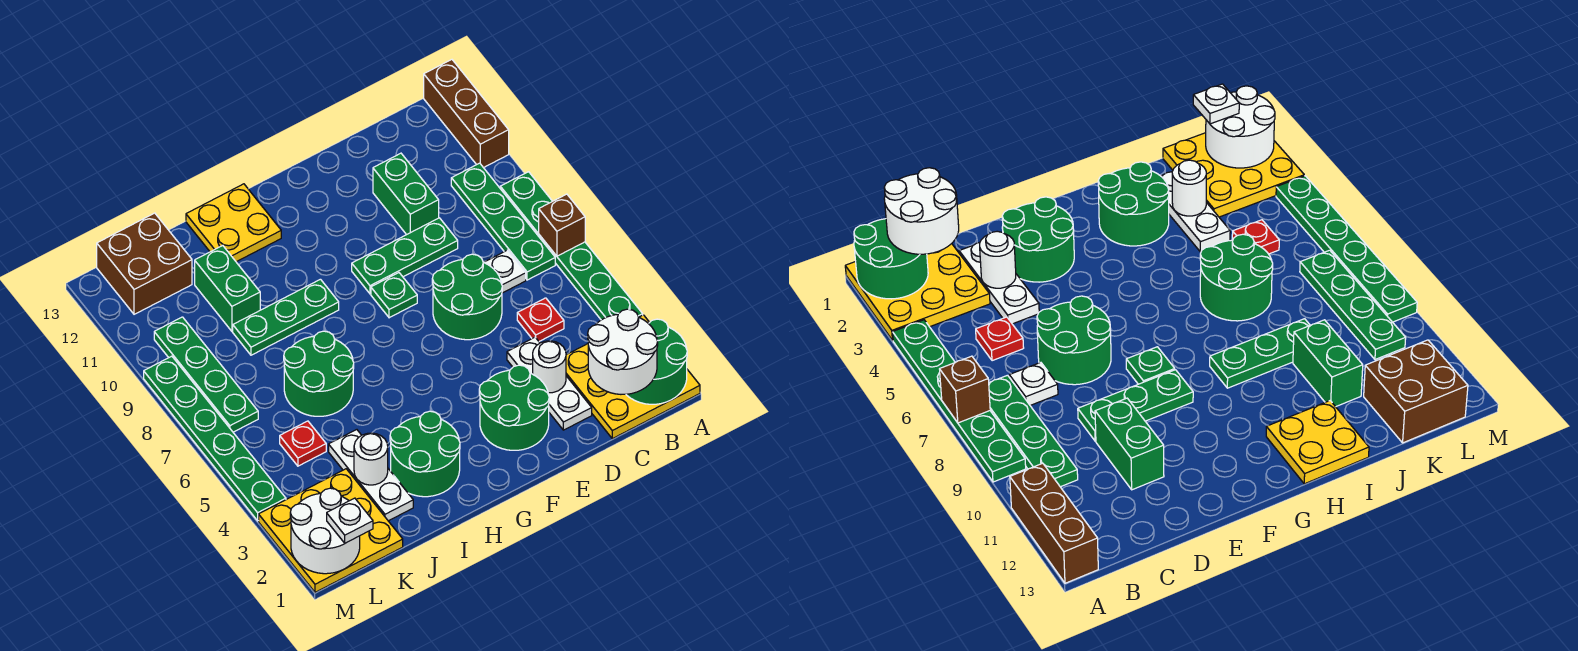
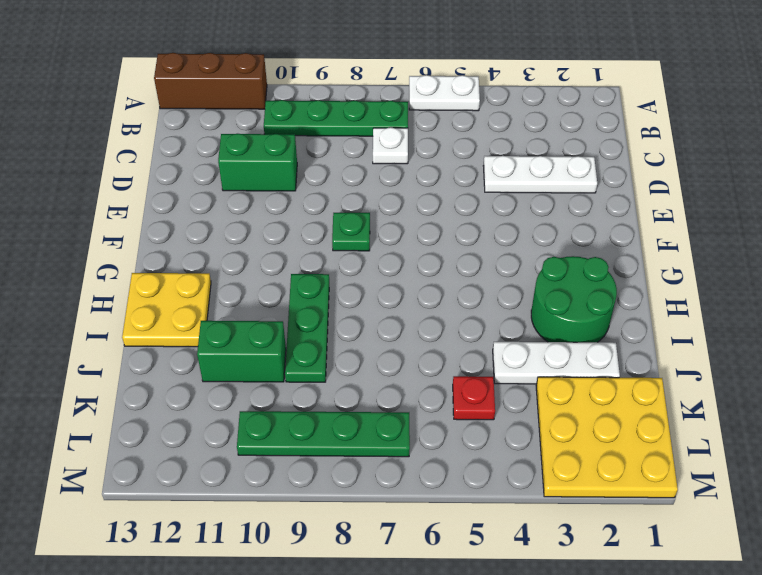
white 1x2 plate [409,75,480,111] -> green 1x6 plate [500,172,643,320]
none -> yellow 3x3 plate [566,315,700,439]
none -> red 1x1 plate [517,298,564,341]
none -> green 2x2 round brick [432,254,502,340]
none -> green 1x3 plate [352,218,458,294]

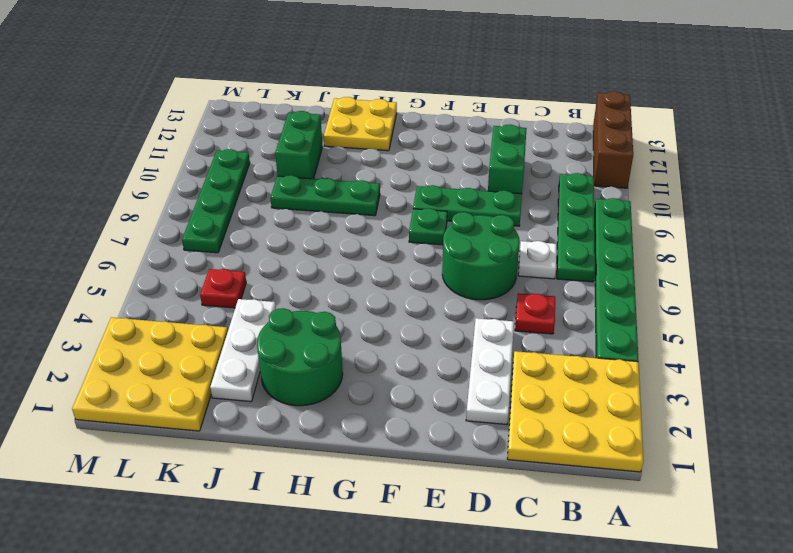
none -> green 2x2 round brick [479,365,549,450]
none -> green 2x2 round brick [284,331,354,416]
none -> brown 2x2 brick [97,213,192,314]
none -> green 1x6 plate [144,356,286,521]

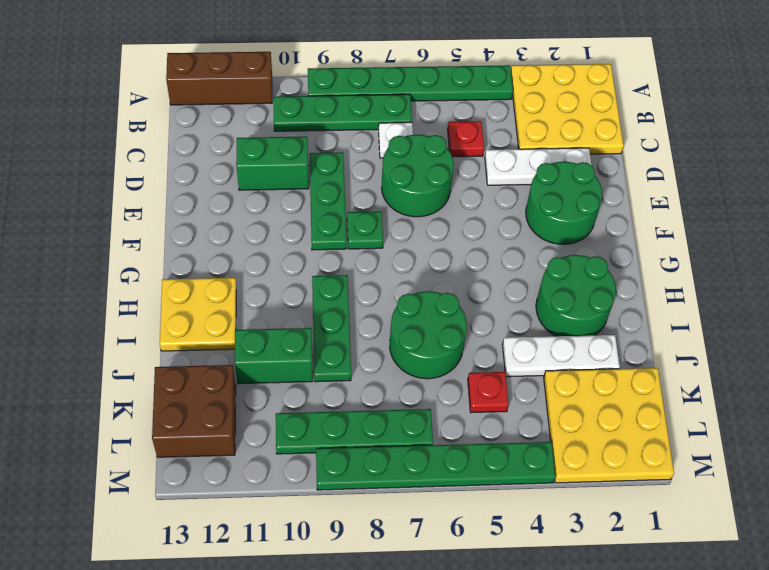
none -> green 2x2 round brick [626,319,687,404]
none -> brown 1x1 brick [539,194,585,256]
none -> white 1x1 round brick [533,341,566,393]
none -> white 1x1 round brick [354,433,388,485]

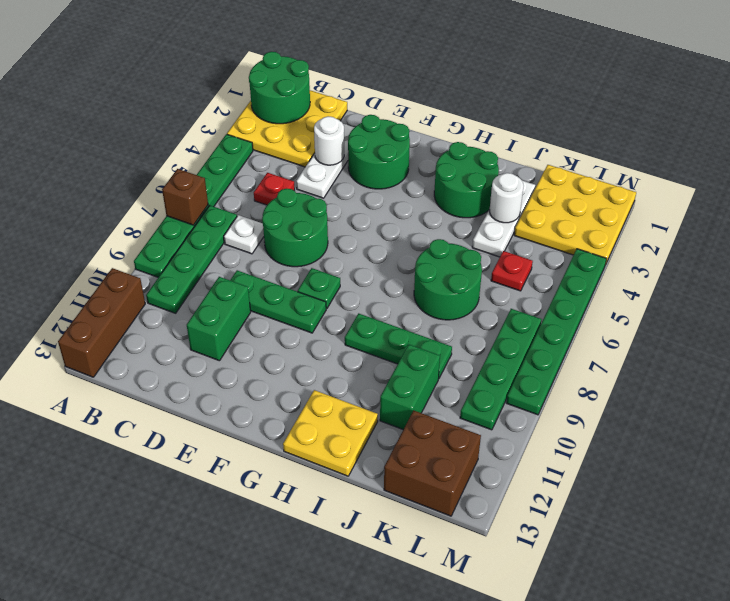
none -> white 2x2 round brick [290,488,360,574]
none -> white 2x2 round brick [588,309,658,394]
none -> white 1x1 plate [327,498,373,543]

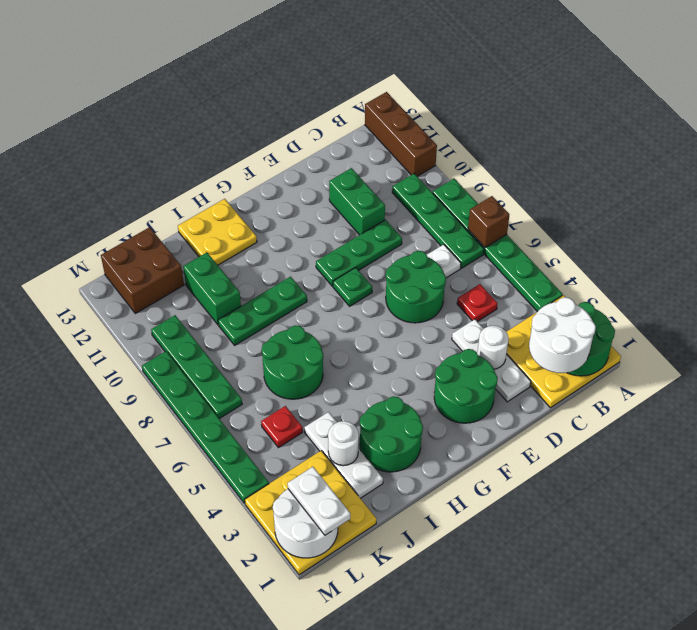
white 1x2 plate [288,467,350,535] -> white 1x1 plate [327,498,373,543]

